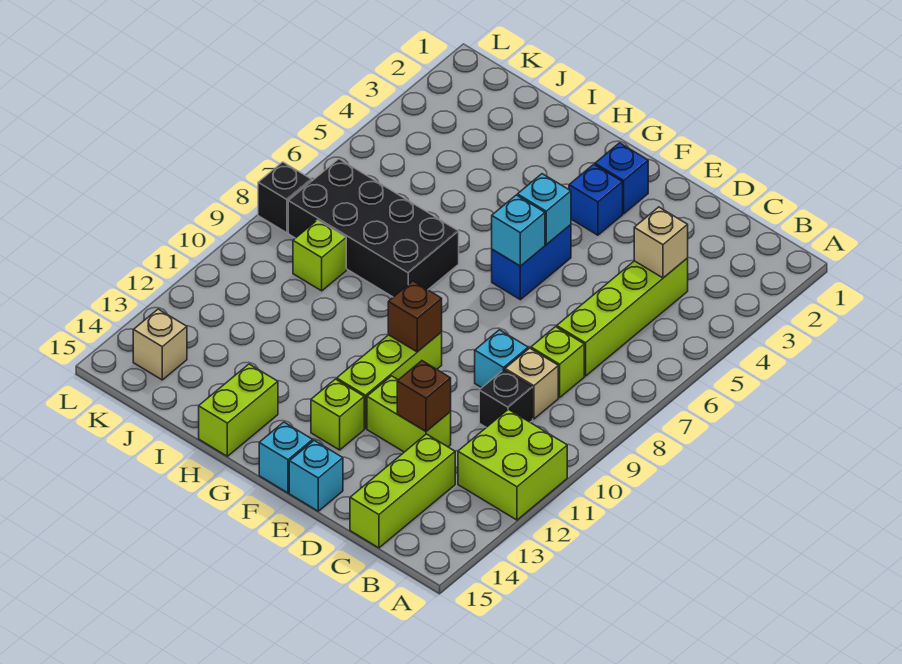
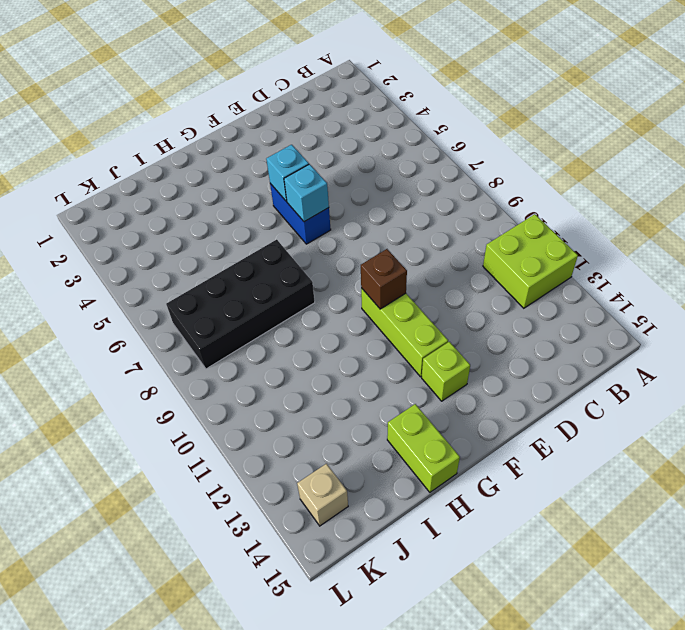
none -> lime 1x4 brick [557,258,688,376]
none -> lime 1x1 brick [531,327,584,397]
none -> tan 1x1 brick [505,348,558,419]

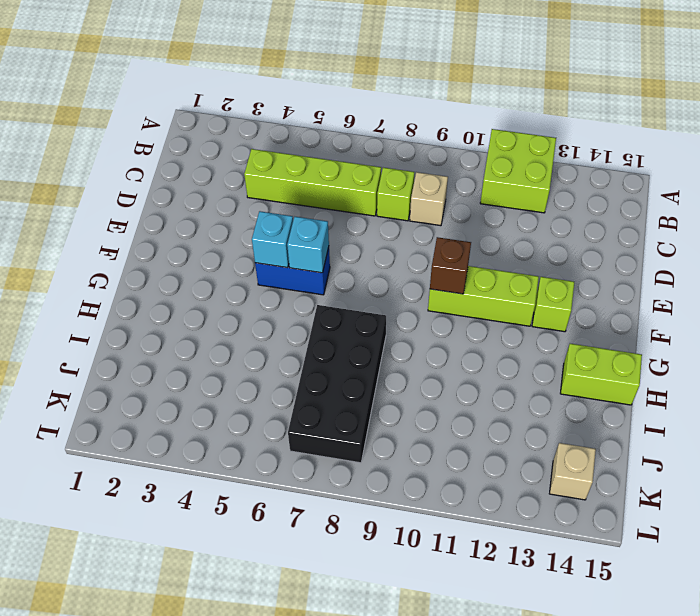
none -> black 1x1 brick [479,370,533,427]
none -> lime 1x3 brick [350,434,455,548]
none -> cyan 1x1 brick [475,330,528,388]

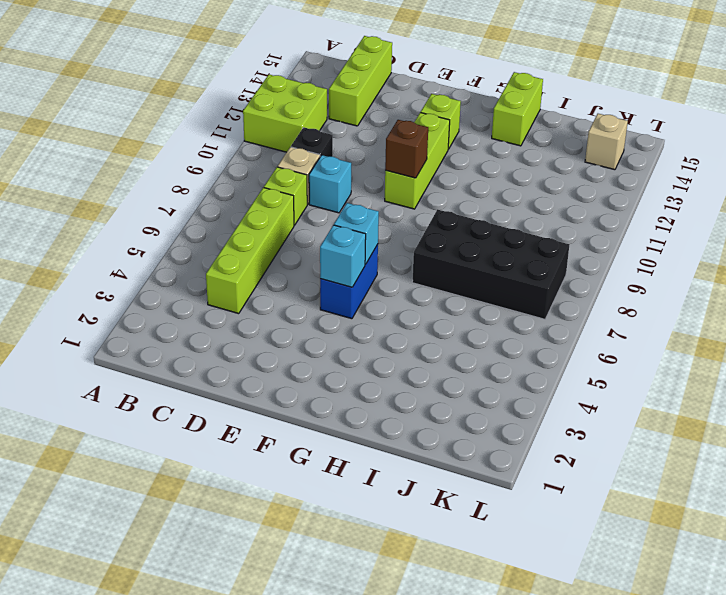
none -> lime 1x2 brick [367,376,451,452]
none -> cyan 1x1 brick [289,441,343,511]
none -> blue 1x1 brick [595,143,648,214]

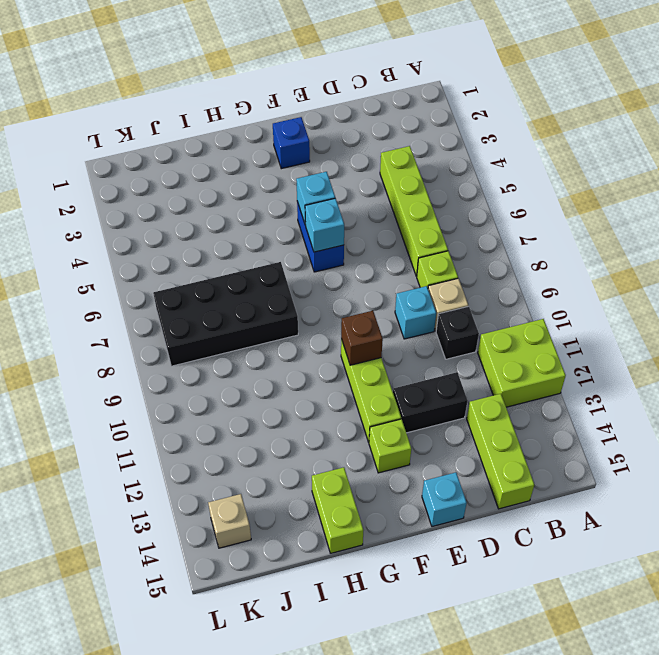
black 1x2 brick [393,372,467,433] -> lime 1x2 brick [367,376,451,452]
none -> blue 1x1 brick [569,164,623,235]
none -> cyan 1x1 brick [259,422,313,493]
none -> lime 1x1 brick [293,220,346,291]

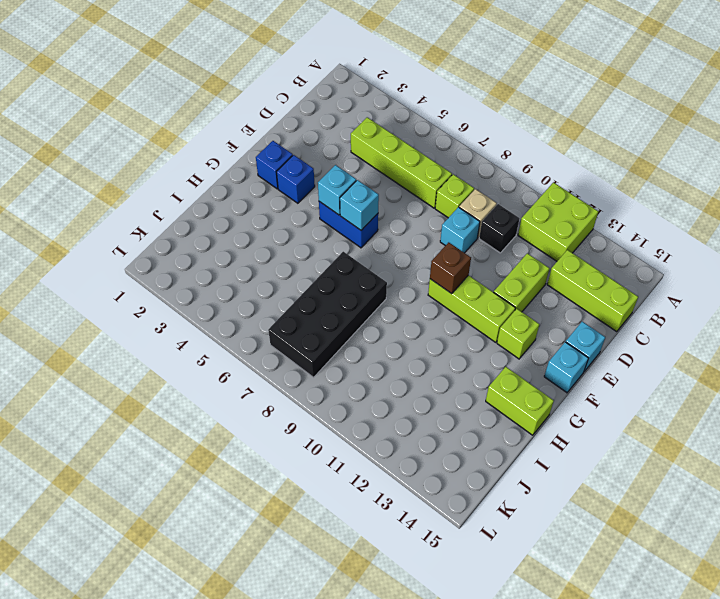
none -> lime 1x1 brick [293,220,346,291]
none -> tan 1x1 brick [133,309,187,380]
none -> black 1x1 brick [258,162,312,233]

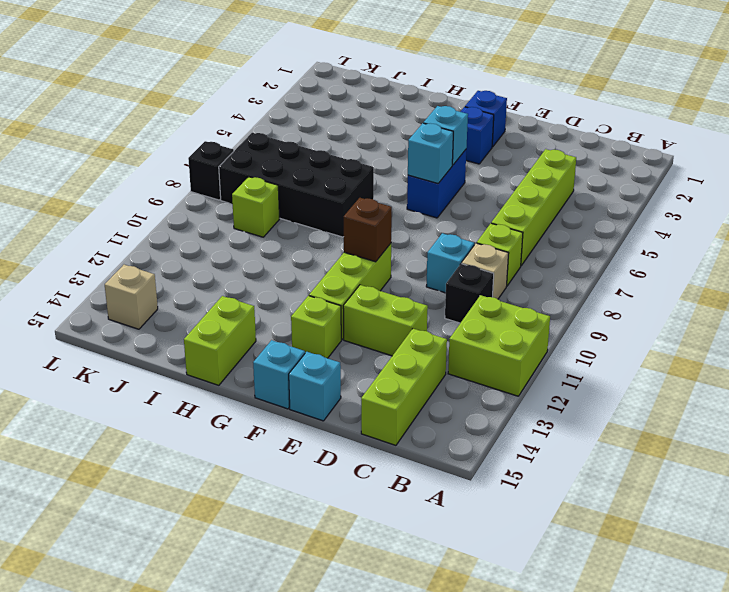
none -> tan 1x1 brick [634,207,688,278]
none -> brown 1x1 brick [397,361,451,431]

